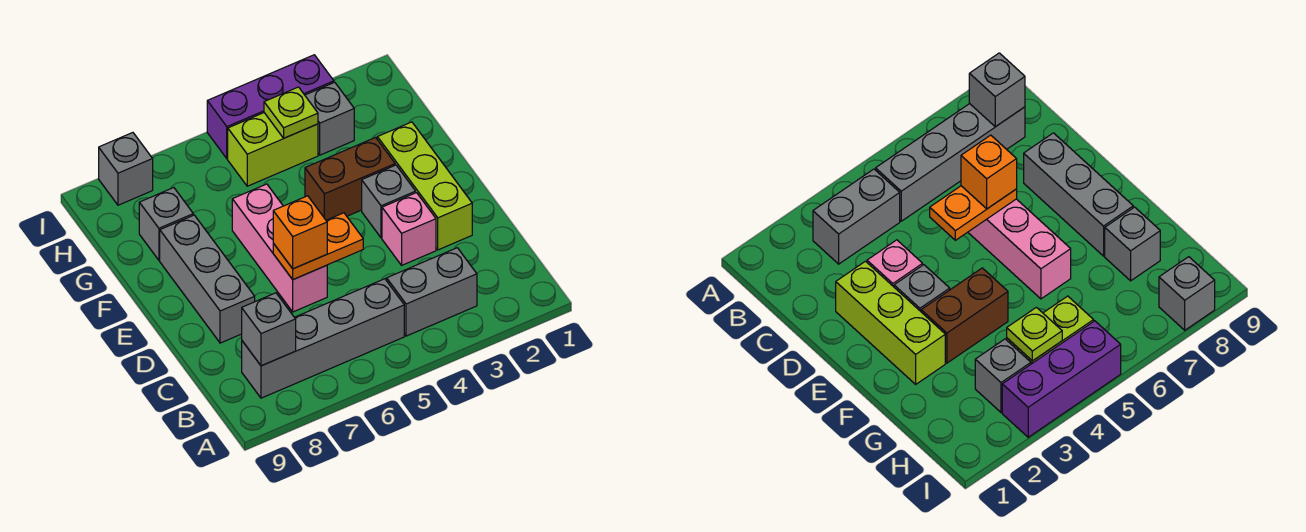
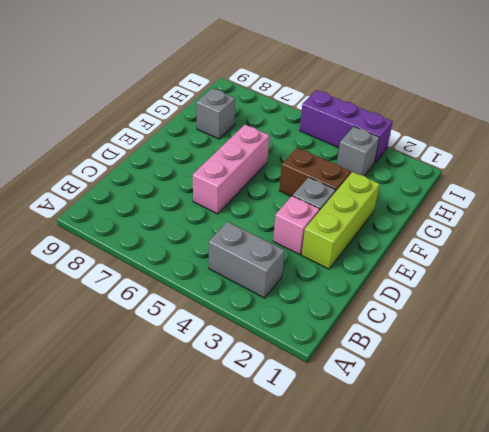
none -> grey 1x4 brick [242,279,404,398]
none -> grey 1x3 brick [160,215,255,343]
none -> lime 1x2 brick [228,113,318,186]

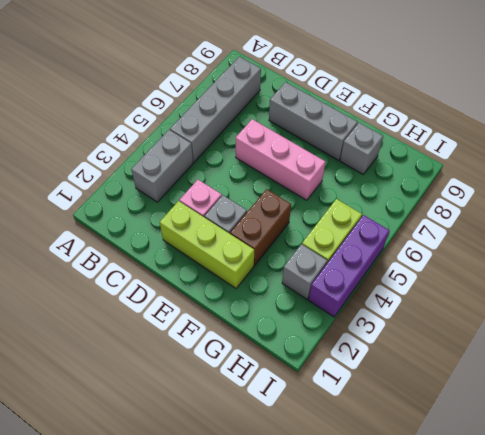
none -> grey 1x1 brick [99,133,153,205]
none -> grey 1x1 brick [242,293,296,366]
none -> orange 1x2 plate [273,213,363,280]

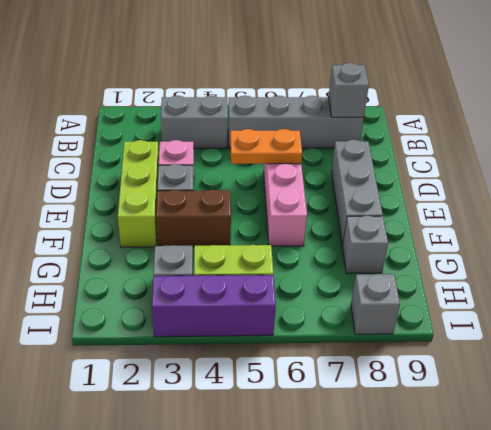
none -> lime 1x1 plate [264,87,318,138]
none -> orange 1x1 brick [273,196,327,269]

